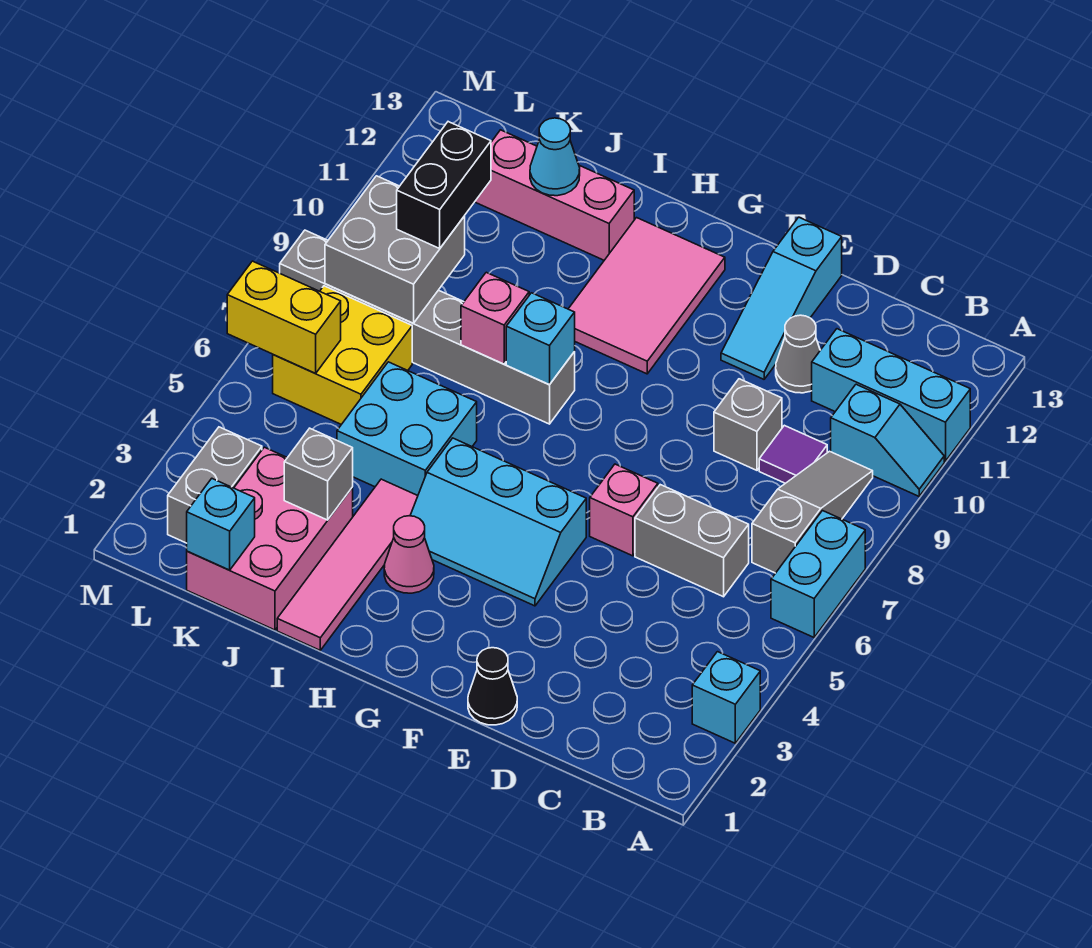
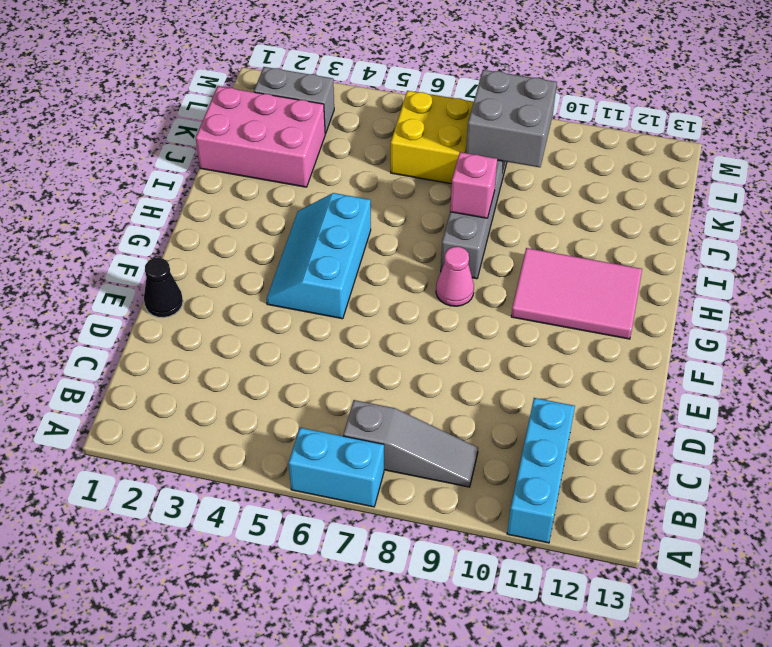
pink 1x1 cone [436,247,474,306] -> pink 1x1 cone moved to [384,516,434,593]
none -> cyan 1x1 brick [692,652,760,743]
none -> cyan 1x2 slope [831,384,944,496]
none -> grey 1x2 brick [635,485,749,597]
none -> purple 1x1 tile [759,425,827,483]

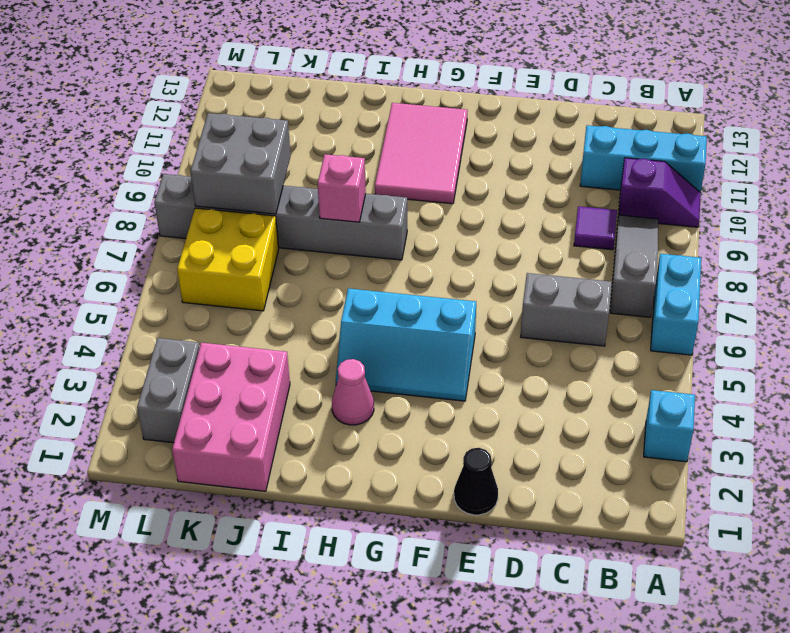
purple 1x2 slope [618,158,701,227] -> cyan 1x2 slope [831,384,944,496]
none -> grey 1x1 brick [714,379,782,470]
none -> grey 1x1 cone [776,315,820,393]
none -> pink 1x1 brick [590,464,658,556]
none -> cyan 1x3 slope [721,217,842,379]

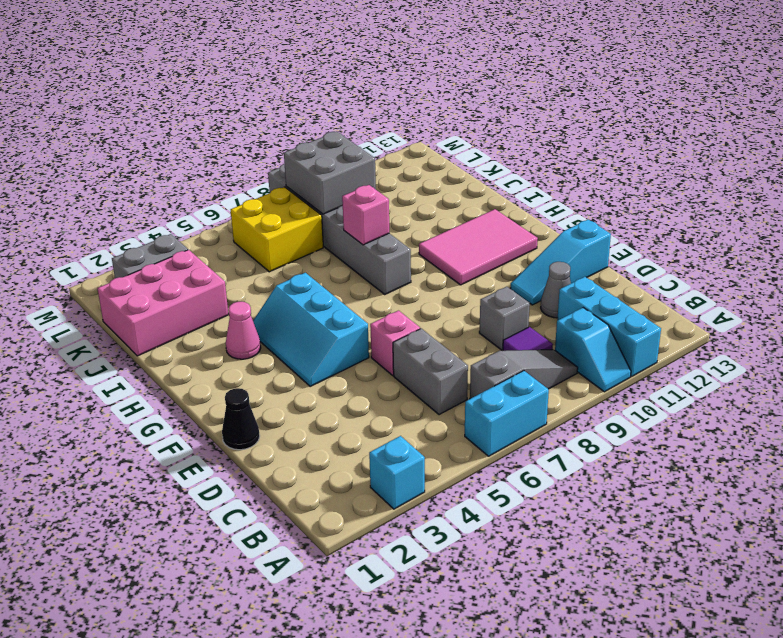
none -> pink 1x4 tile [277,479,418,650]
none -> cyan 2x2 brick [337,362,477,496]
none -> pink 1x3 brick [475,130,634,260]
none -> cyan 1x1 brick [506,293,575,385]

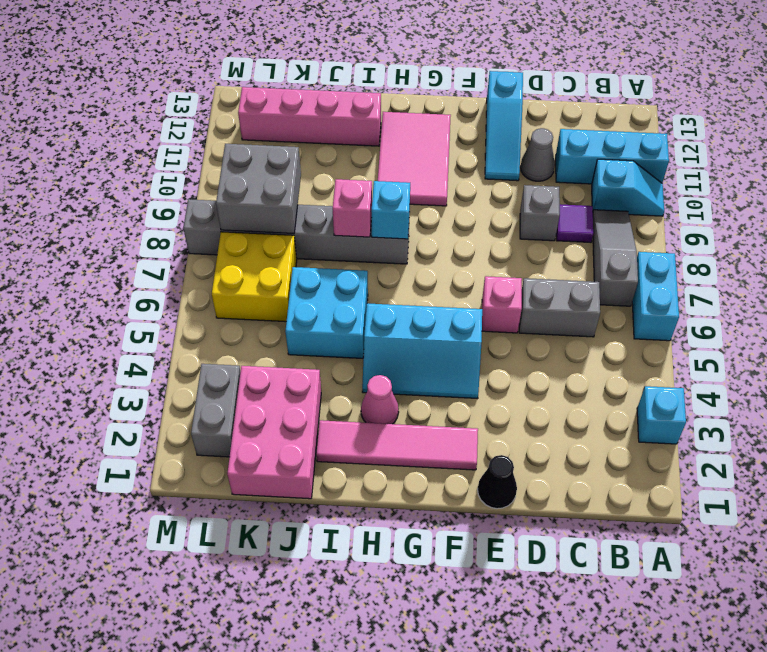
pink 1x4 tile [316,420,478,470] -> pink 1x4 tile turned to [277,479,418,650]
pink 1x4 brick [238,87,381,146] -> pink 1x3 brick [475,130,634,260]
none -> grey 1x1 brick [284,428,353,520]
none -> cyan 1x1 cone [530,118,580,196]
none -> cyan 1x1 brick [187,479,255,570]
none -> yellow 1x2 brick [227,261,341,373]

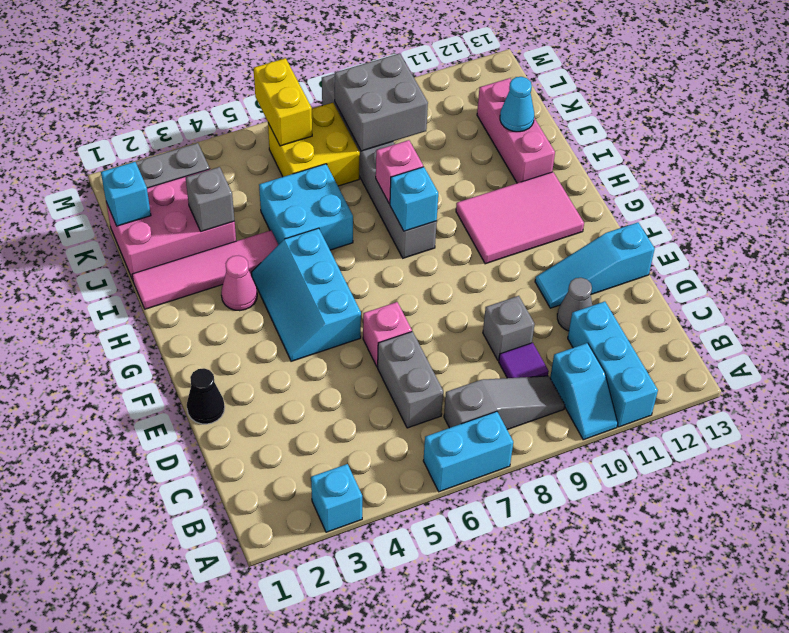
none -> black 1x2 brick [397,122,491,248]

